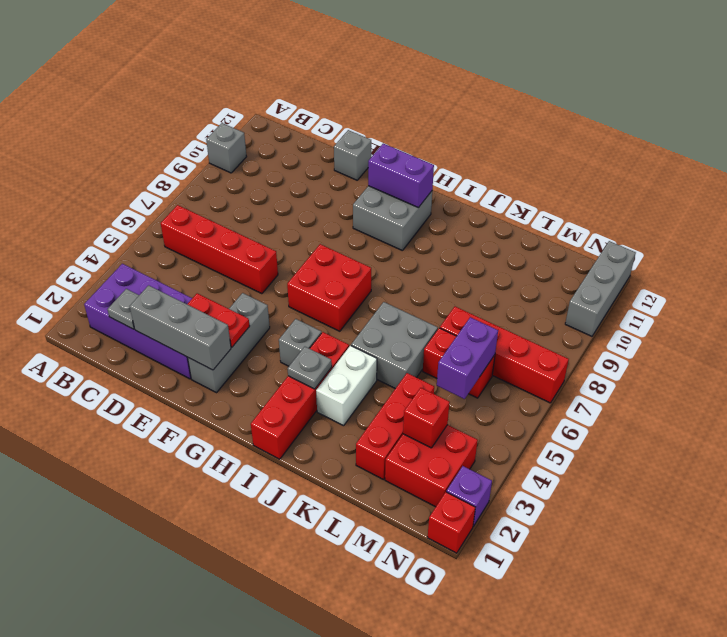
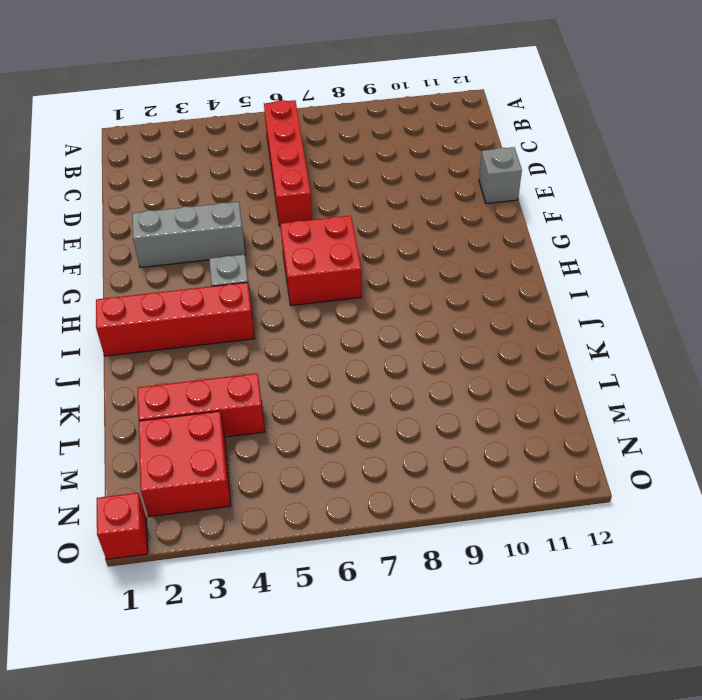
none -> grey 1x1 brick [206,123,247,173]
none -> purple 2x4 brick [84,264,192,379]
none -> grey 2x2 brick [353,186,432,251]

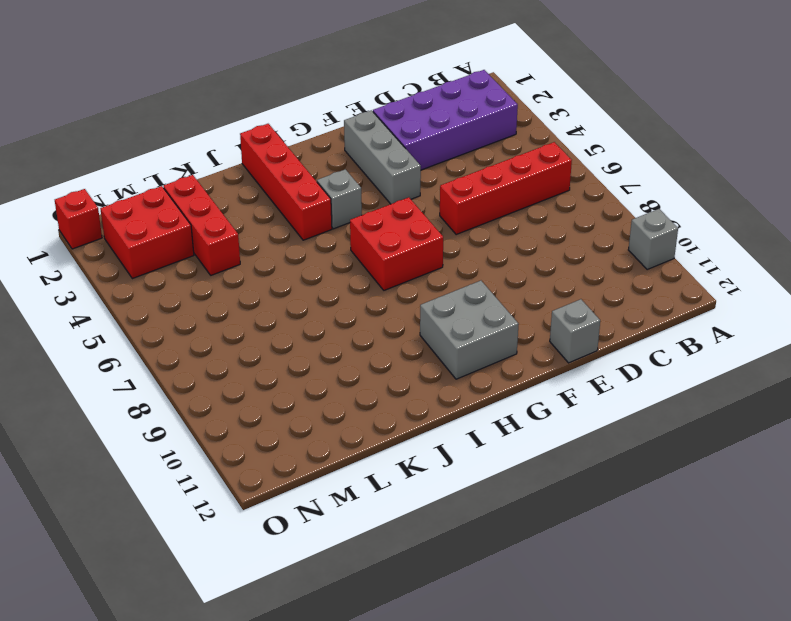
none -> white 1x2 brick [316,346,377,426]
none -> grey 2x2 brick [351,302,438,389]
none -> red 1x2 brick [423,328,495,398]

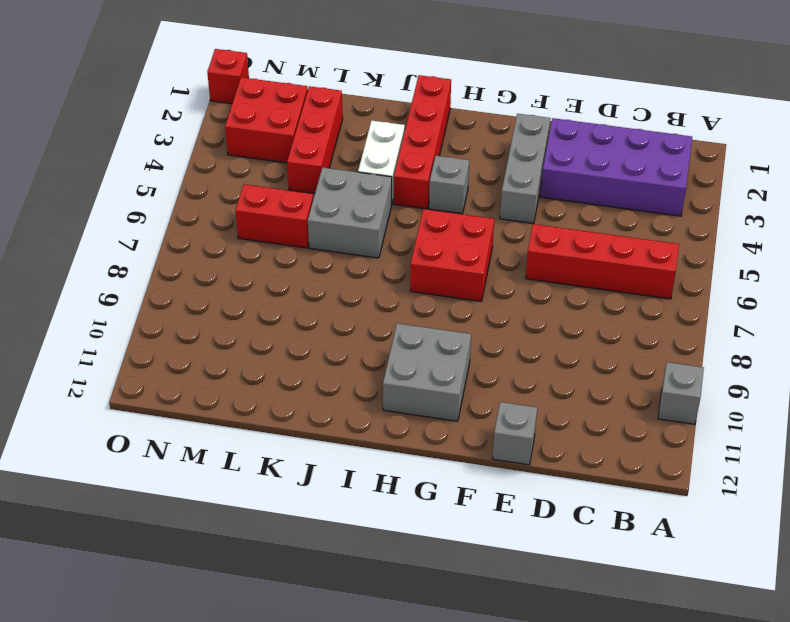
none -> red 1x4 brick [440,307,569,403]
none -> purple 1x1 brick [446,466,492,526]
none -> grey 1x3 brick [565,241,636,336]

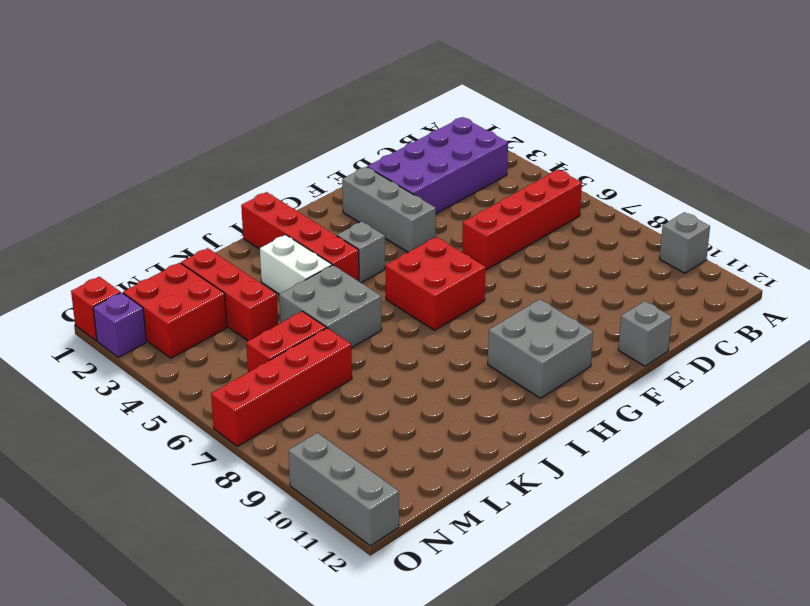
none -> grey 1x1 plate [108,289,139,329]
none -> grey 1x3 brick [130,285,231,370]
none -> red 1x2 plate [187,293,250,347]

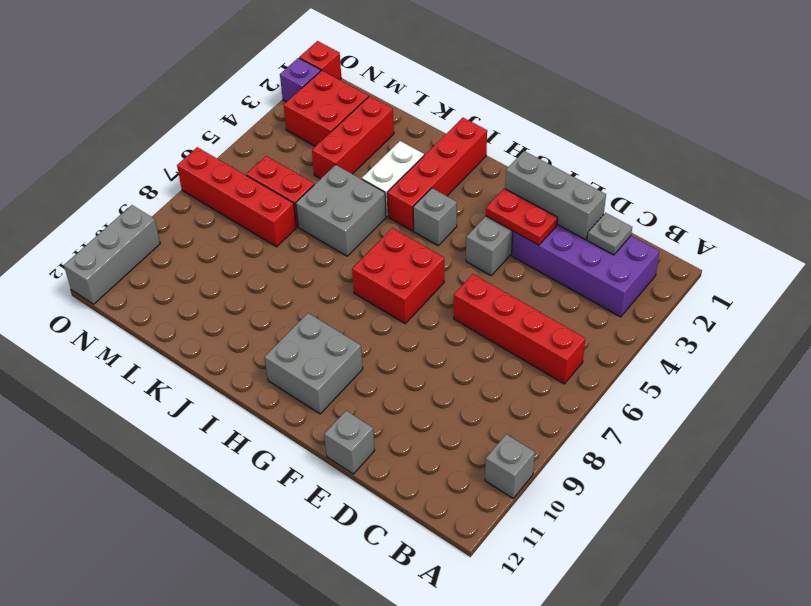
none -> purple 1x2 brick [368,144,434,208]
none -> grey 1x1 plate [288,347,332,389]
none -> red 1x1 brick [403,388,450,448]

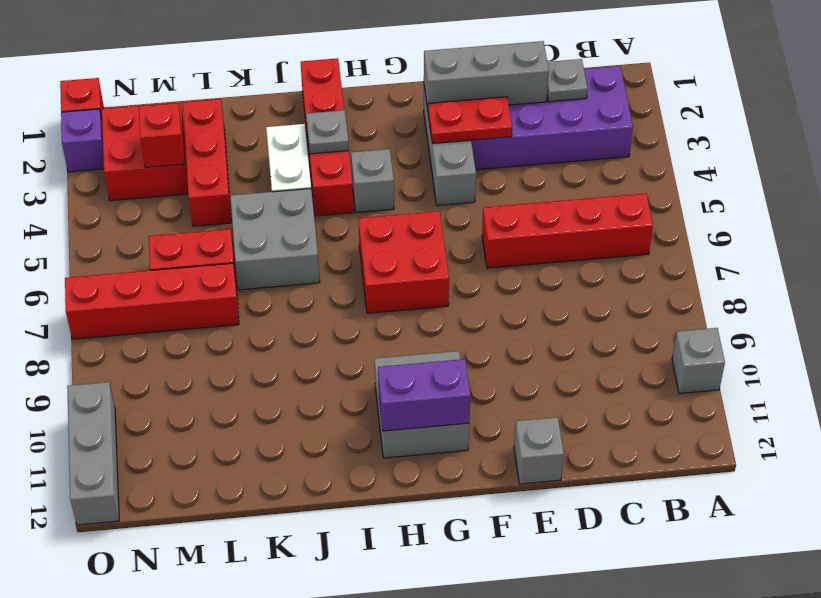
none -> purple 1x2 brick [437,317,498,399]

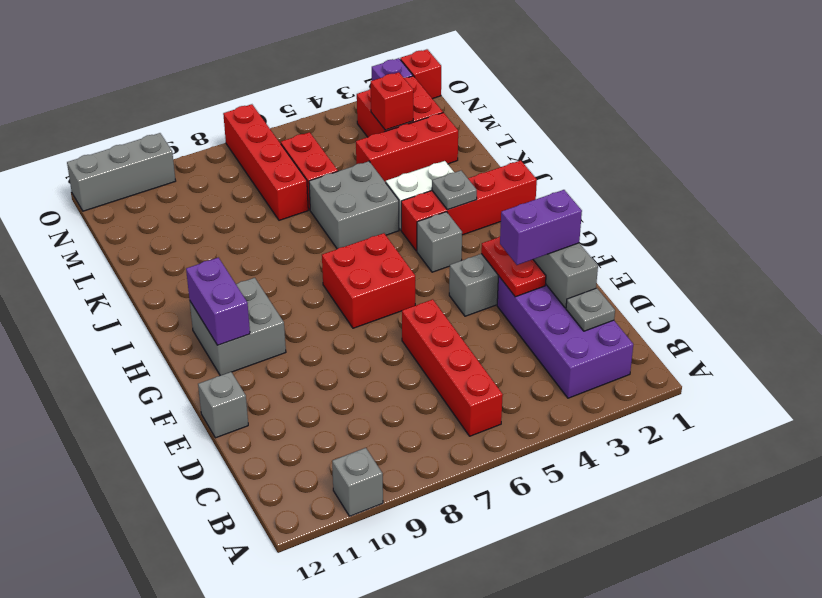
purple 1x2 brick [500,190,582,265] -> purple 1x2 brick moved to [437,317,498,399]

